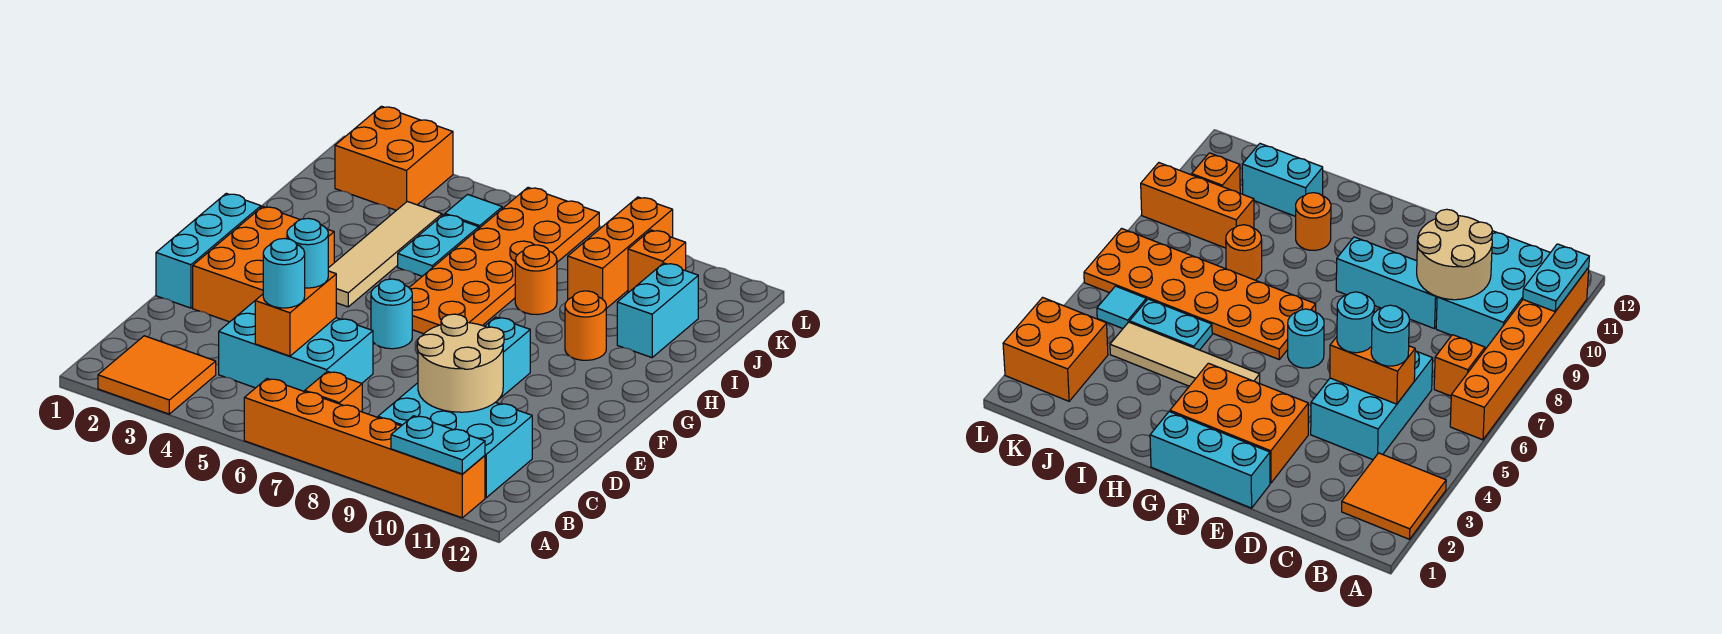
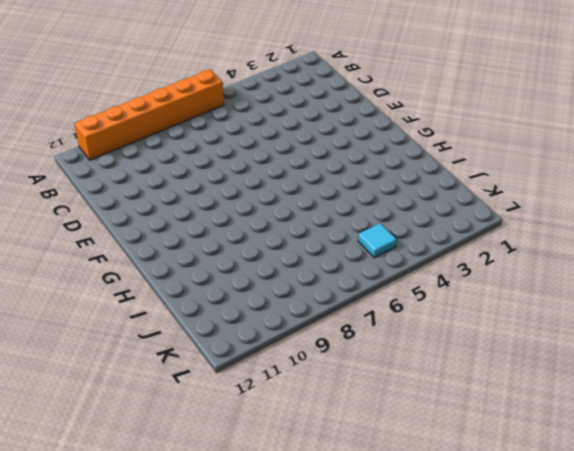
none -> orange 2x2 tile [98,336,216,414]
none -> orange 1x1 brick [305,371,362,412]
none -> cyan 2x3 brick [378,383,532,498]

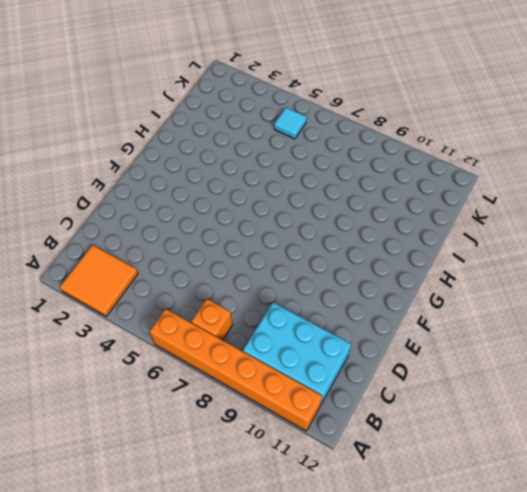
none -> cyan 2x3 brick [219,301,373,392]
none -> cyan 1x3 brick [485,317,530,400]
none -> cyan 1x3 brick [156,193,261,308]

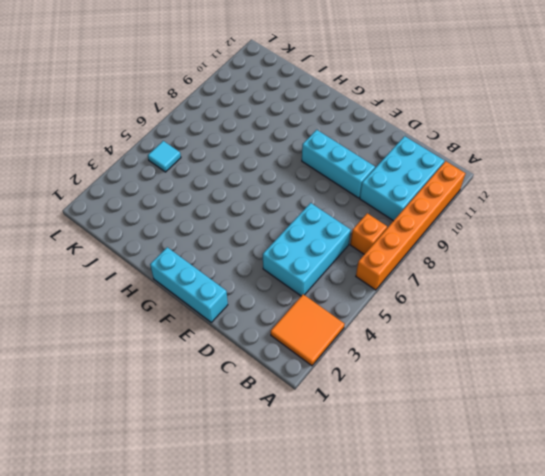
none -> orange 2x3 brick [193,207,334,322]
none -> cyan 1x1 round brick [371,279,412,349]
none -> tan 1x4 tile [328,202,442,307]

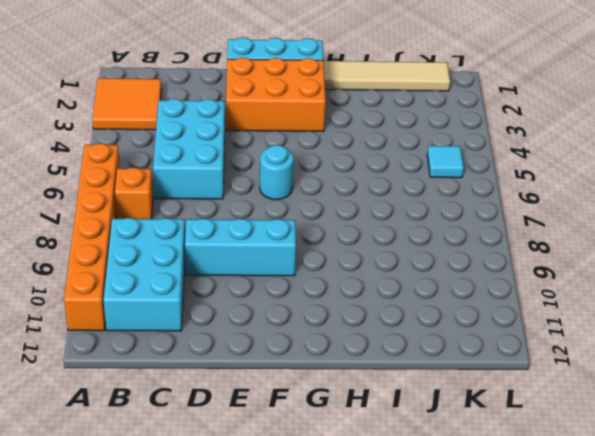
tan 1x4 tile [324,61,450,91] -> tan 1x4 tile moved to [328,202,442,307]
none -> orange 2x6 plate [409,187,599,334]
none -> orange 1x1 round brick [565,291,606,360]
none -> cyan 1x2 plate [398,215,479,276]

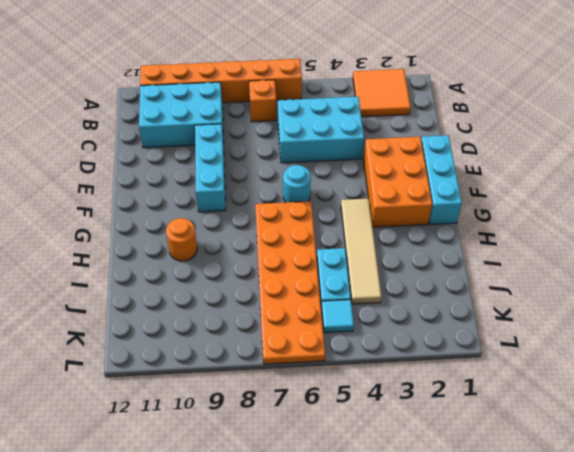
none -> orange 1x1 round brick [515,245,557,314]
none -> cyan 1x2 brick [617,263,698,358]
none -> orange 1x3 brick [568,197,673,309]

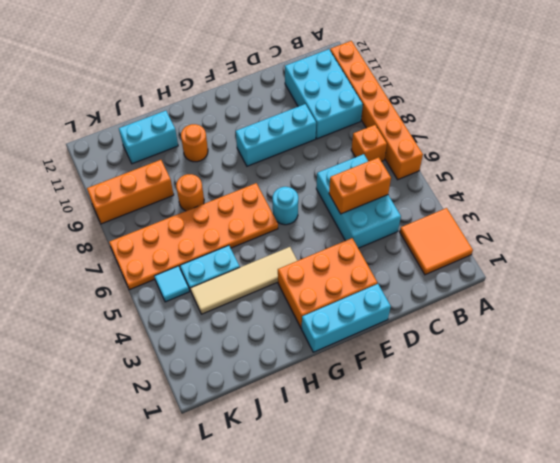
none -> orange 2x2 brick [335,106,453,210]
none -> orange 1x1 brick [628,230,686,293]
none -> cyan 1x2 plate [391,416,485,474]

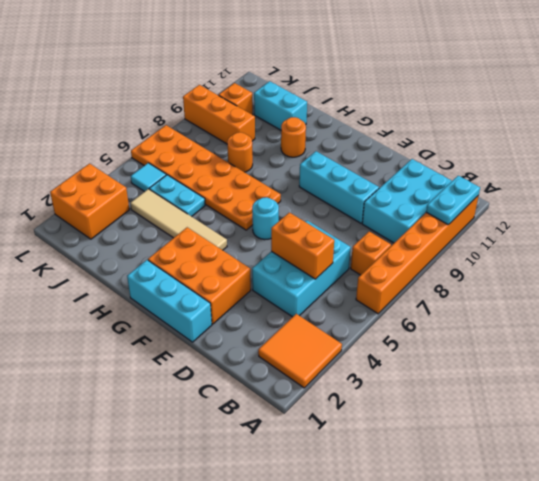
none -> tan 2x2 round brick [417,314,504,412]
none -> cyan 1x1 round brick [263,238,305,308]
none -> cyan 1x1 round brick [287,218,328,288]

